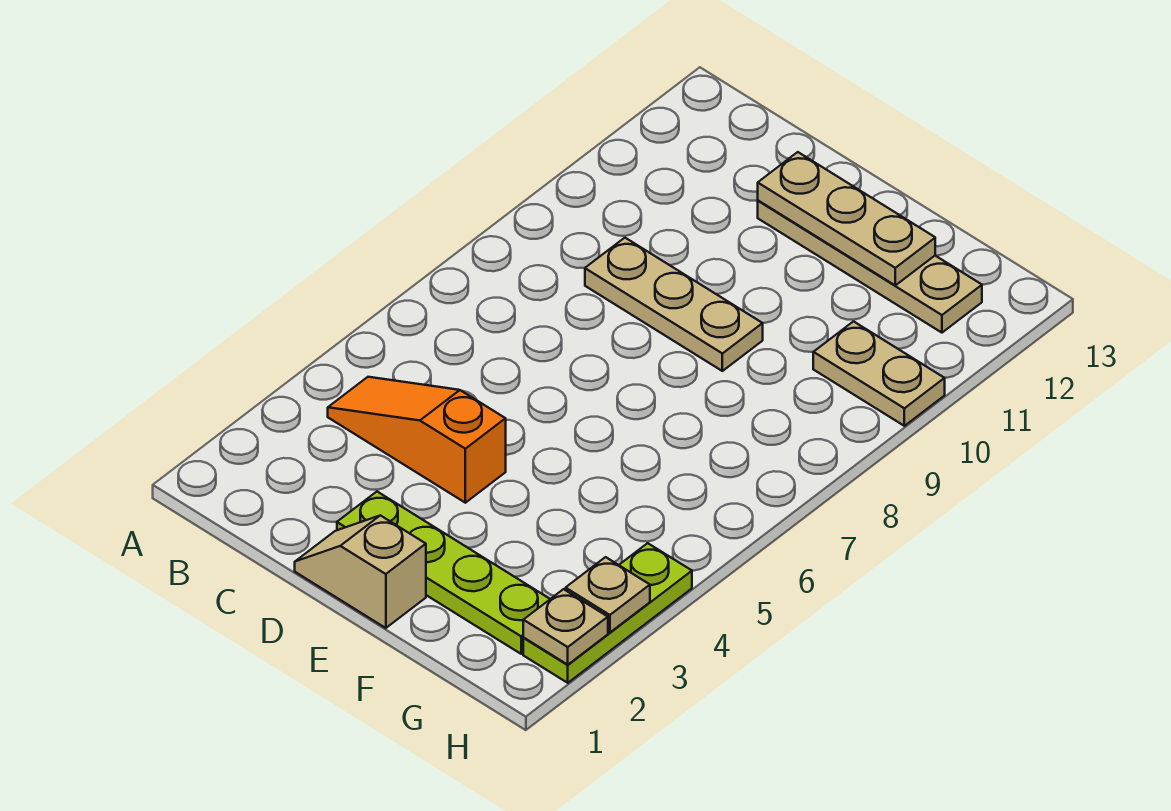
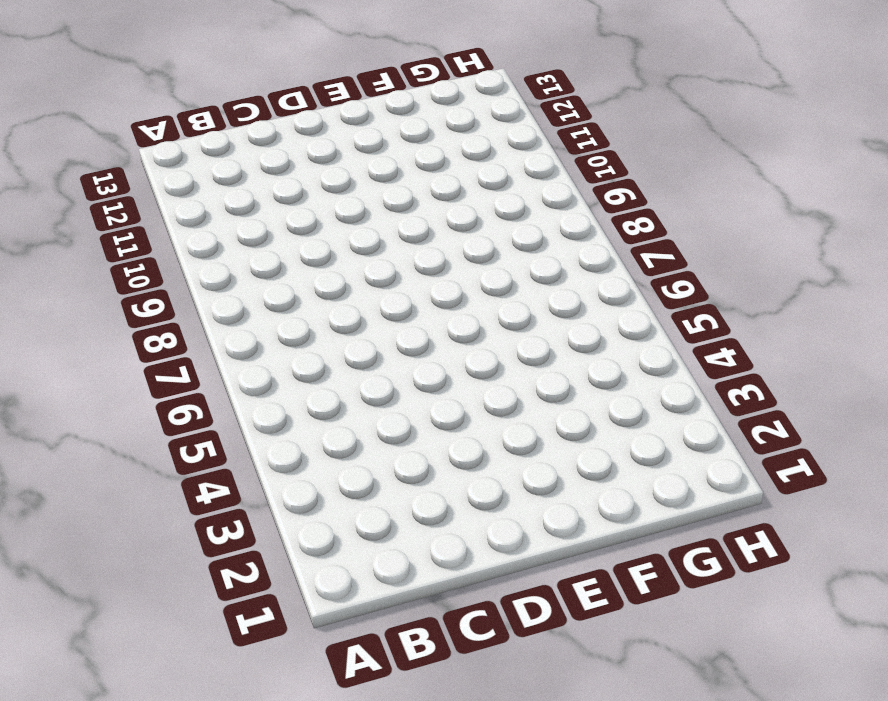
none -> orange 1x3 slope [328,377,506,503]
none -> tan 1x3 plate [585,238,763,371]

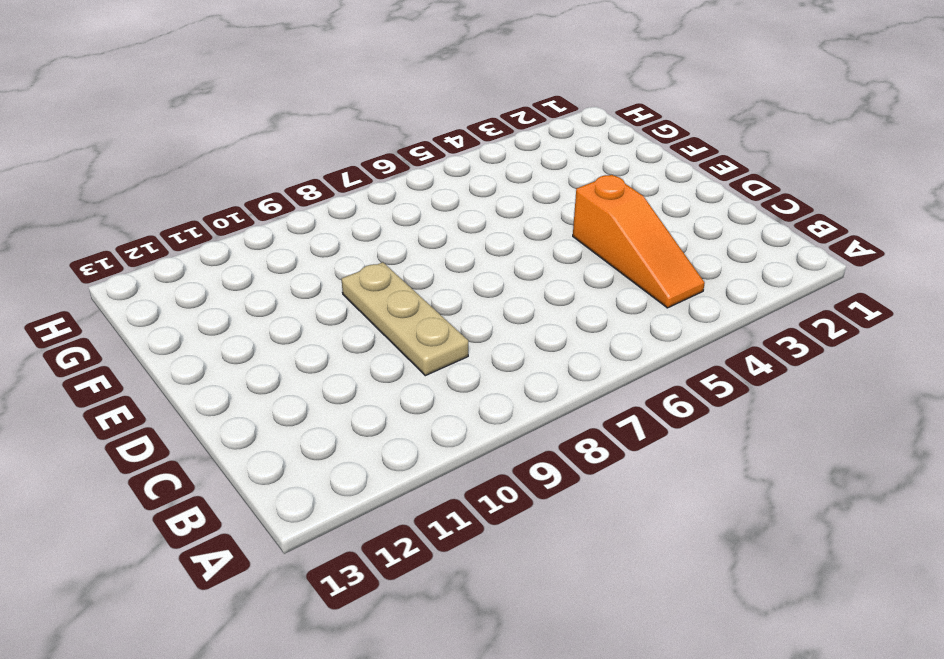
none -> tan 1x2 slope [295,515,426,628]
none -> lime 1x4 plate [337,492,550,654]

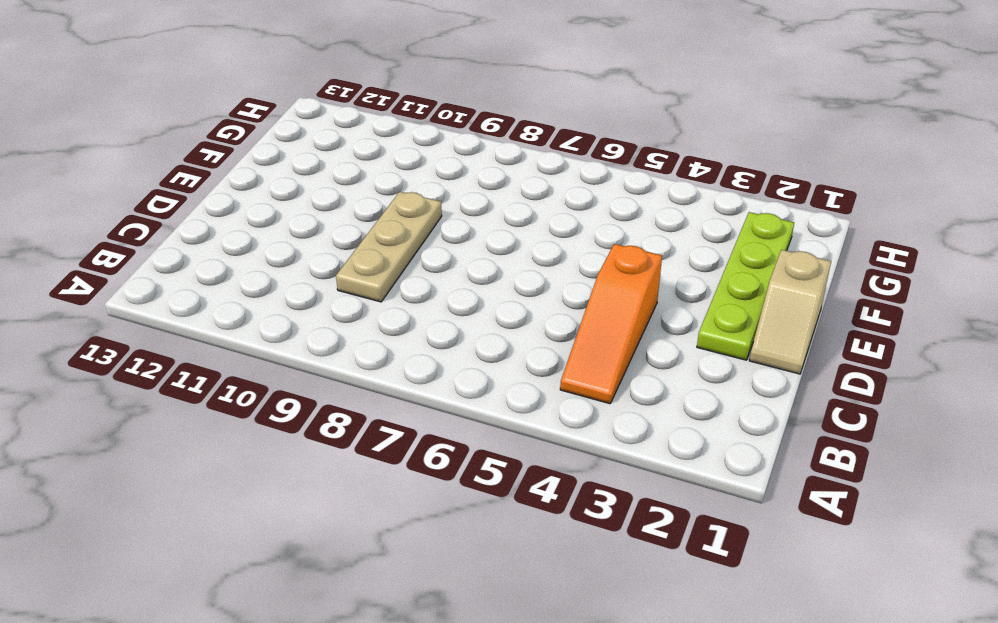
none -> tan 1x4 plate [758,201,982,333]
none -> tan 1x2 plate [813,322,945,426]

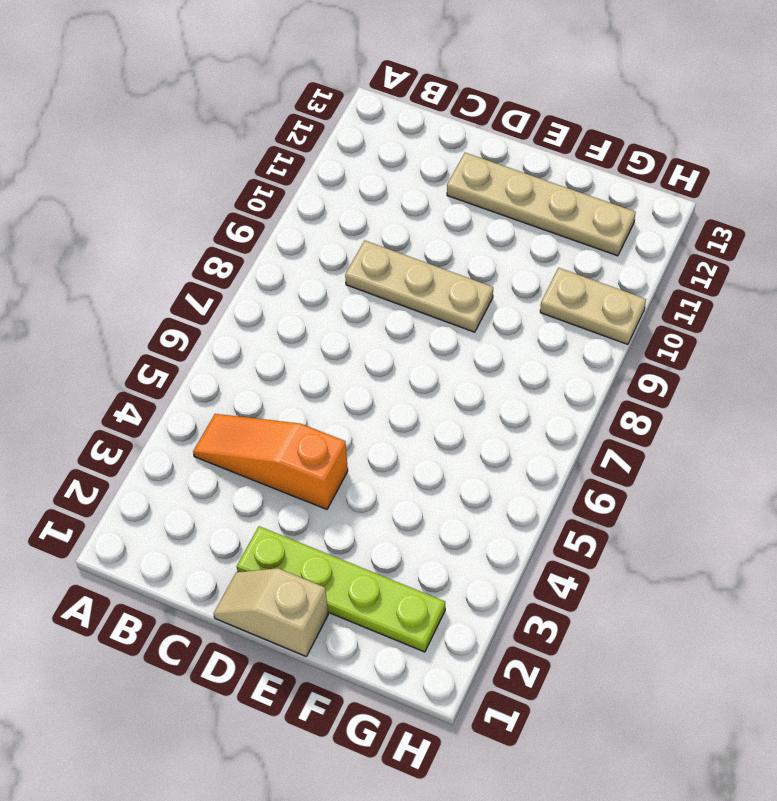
none -> lime 1x3 plate [523,543,692,683]
none -> tan 1x3 plate [758,152,935,285]

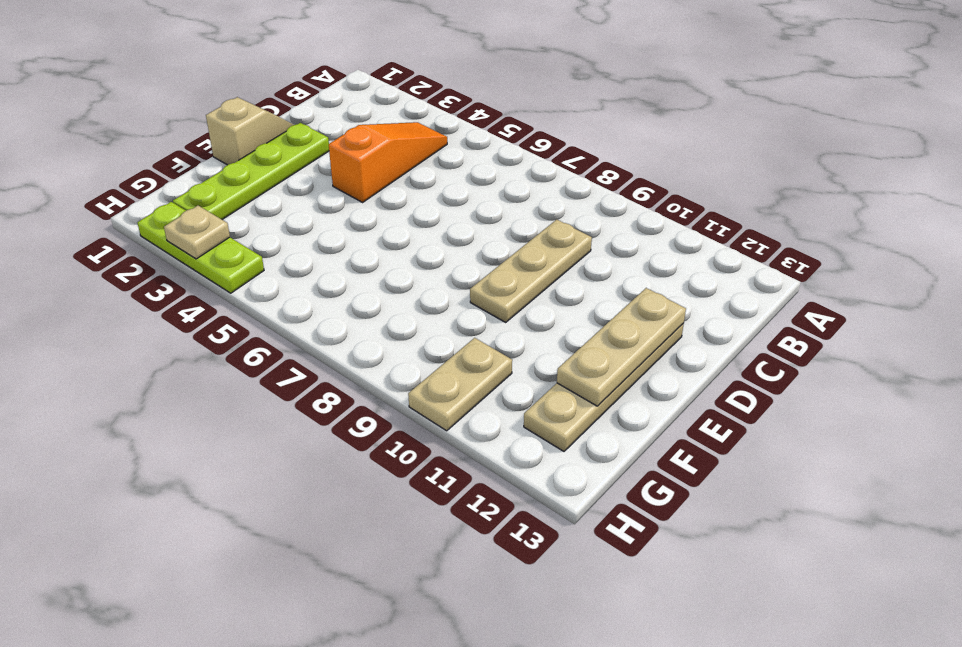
none -> tan 1x1 plate [523,589,608,665]

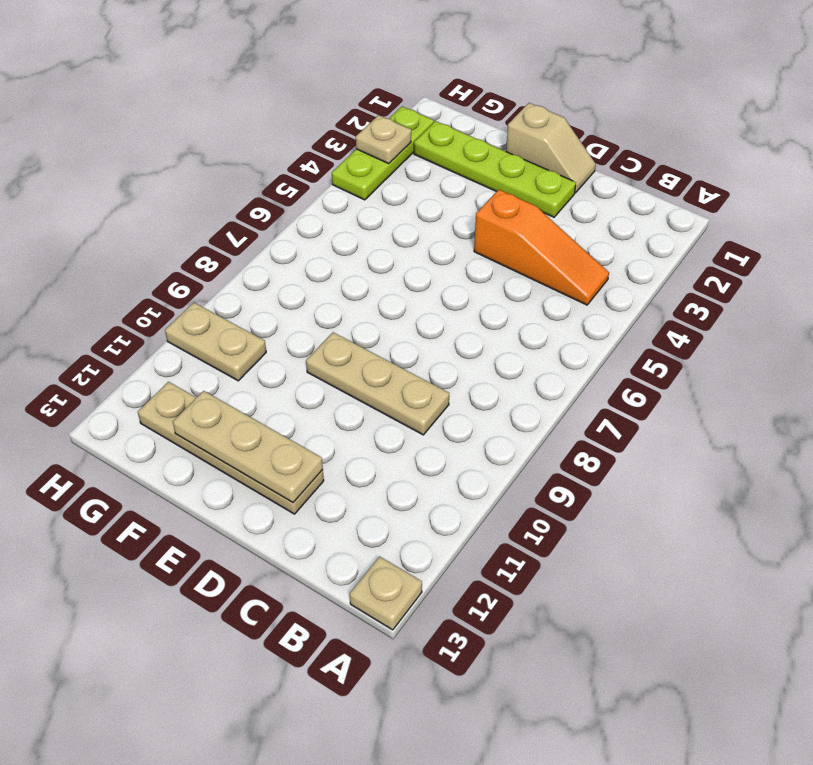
tan 1x1 plate [350,557,422,630] -> tan 1x1 plate moved to [523,589,608,665]

